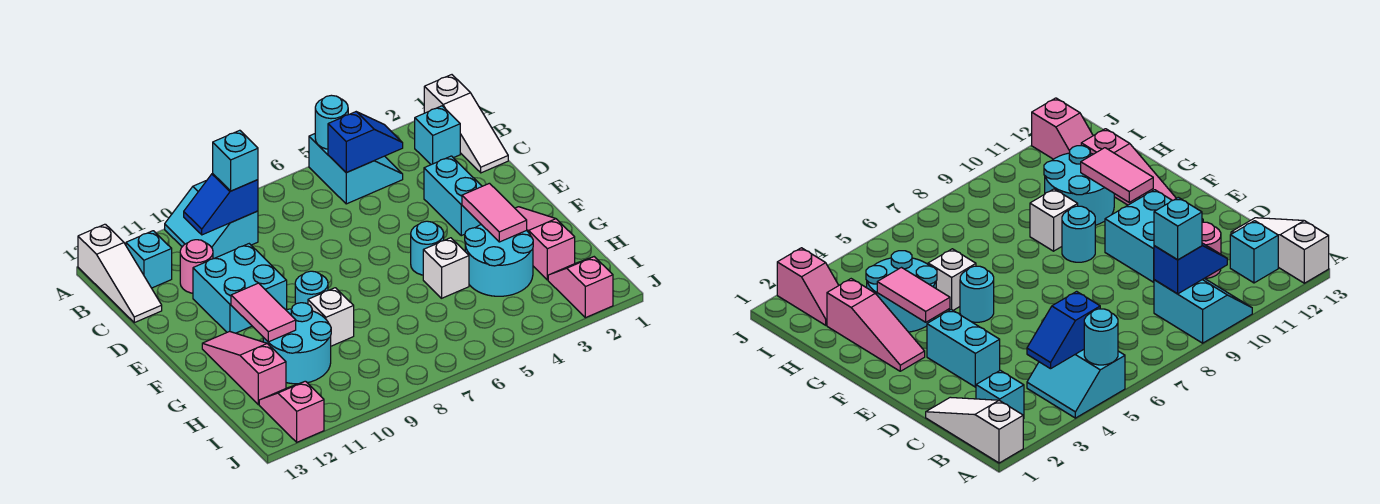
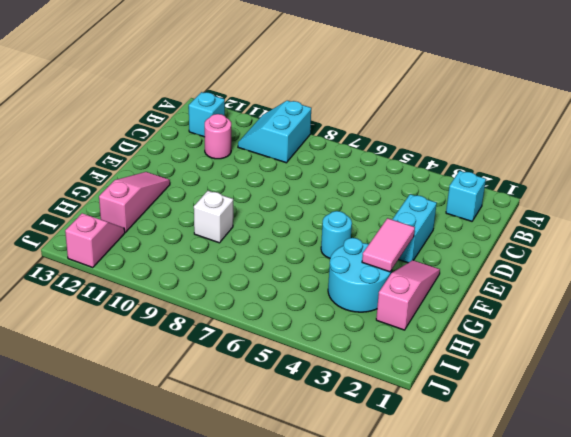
none -> white 1x3 slope [424,75,508,173]
none -> cyan 2x2 slope [309,134,403,204]
none -> white 1x3 slope [78,224,162,323]

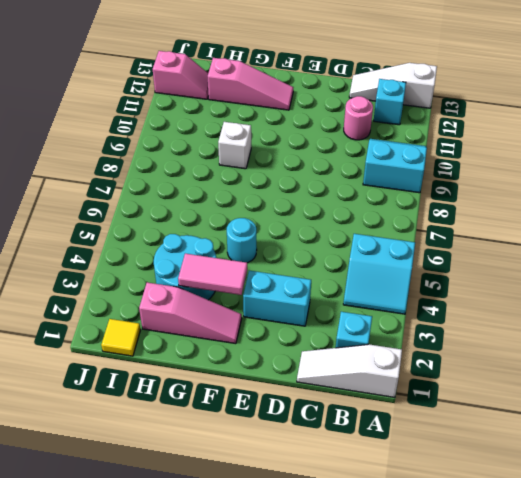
yellow 1x1 tile [101,319,140,356] -> none
none -> cyan 2x2 brick [193,244,287,333]
none -> cyan 1x1 round brick [295,271,328,304]
none -> white 1x1 brick [423,238,469,298]

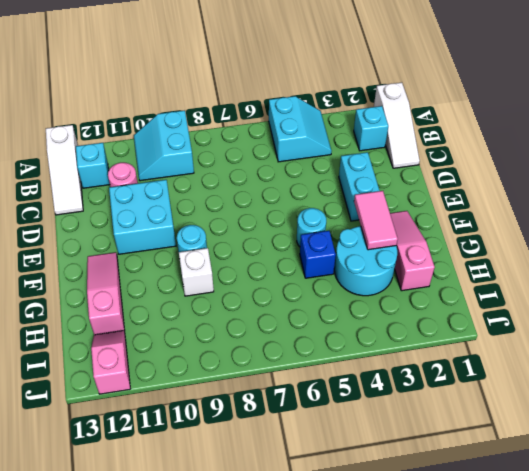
blue 1x1 brick [300,231,336,278] -> white 1x1 brick [423,238,469,298]
none -> cyan 2x2 round brick [263,303,331,384]
none -> pink 1x2 slope [548,257,613,318]
none -> cyan 1x1 round brick [315,95,348,149]

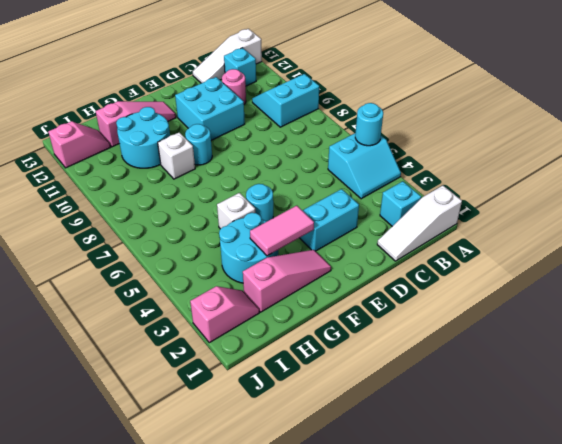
none -> blue 1x2 slope [328,112,403,173]
none -> blue 1x2 slope [184,174,258,235]
none -> pink 1x2 tile [231,283,296,342]

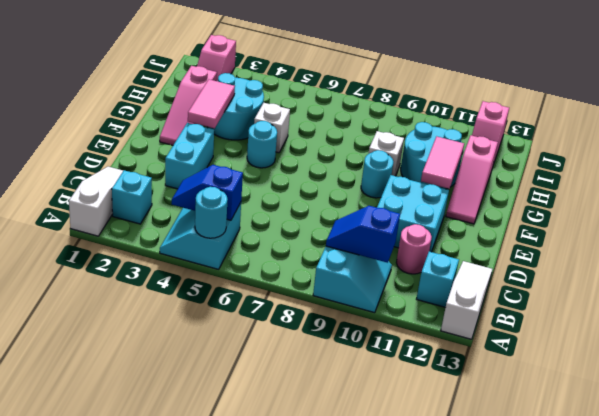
blue 1x2 slope [326,206,400,263] -> blue 1x2 slope turned to [184,174,258,235]
none -> cyan 1x1 brick [213,130,258,191]

